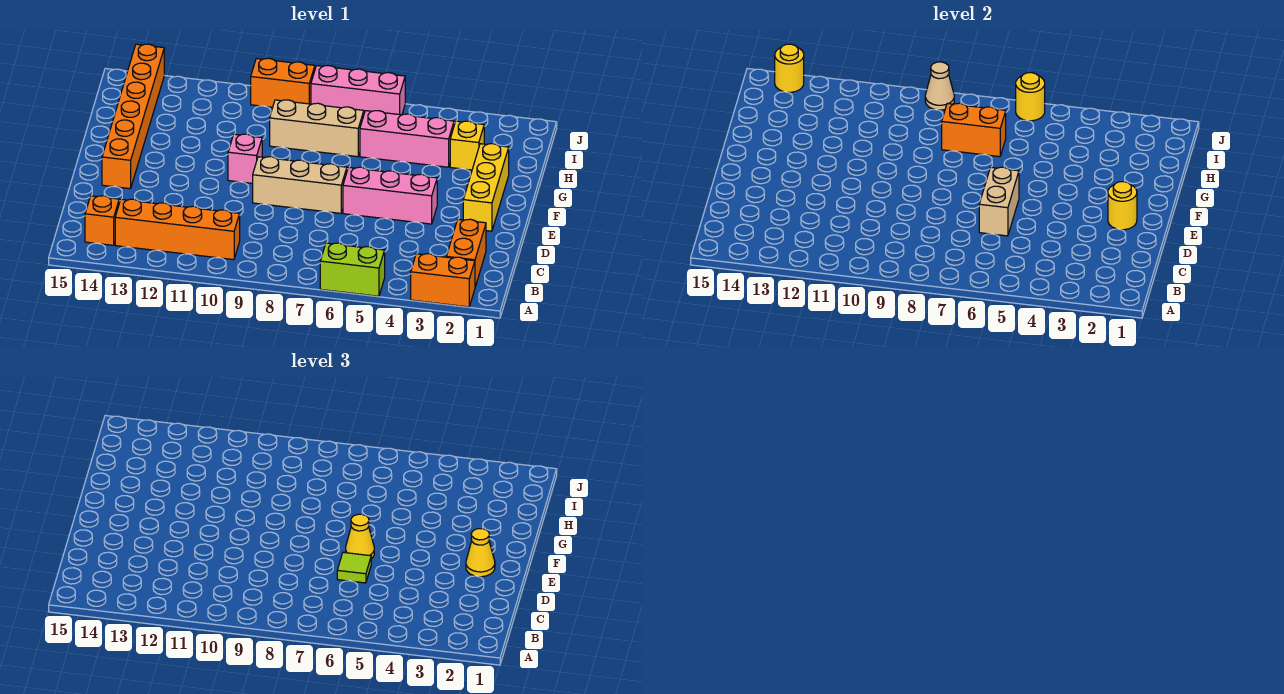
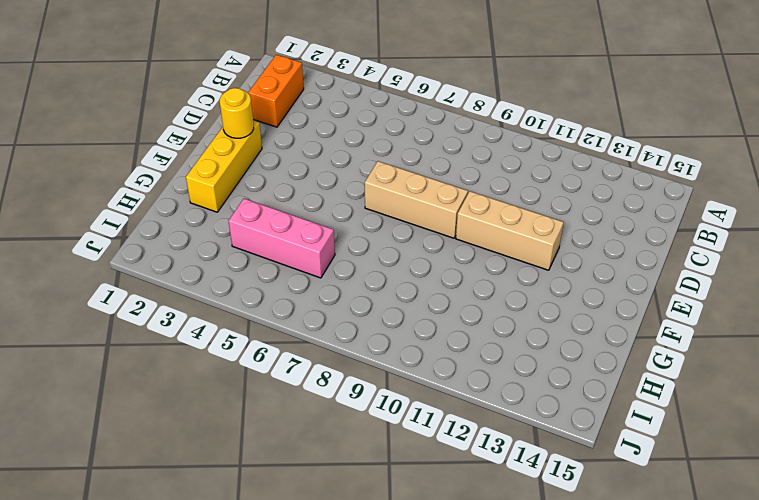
tan 1x3 brick [456,191,564,270] -> tan 1x3 brick moved to [270,100,364,157]
none -> orange 1x2 brick [411,254,475,307]
none -> lime 1x2 brick [320,243,385,296]
none -> orange 1x4 brick [115,199,240,260]

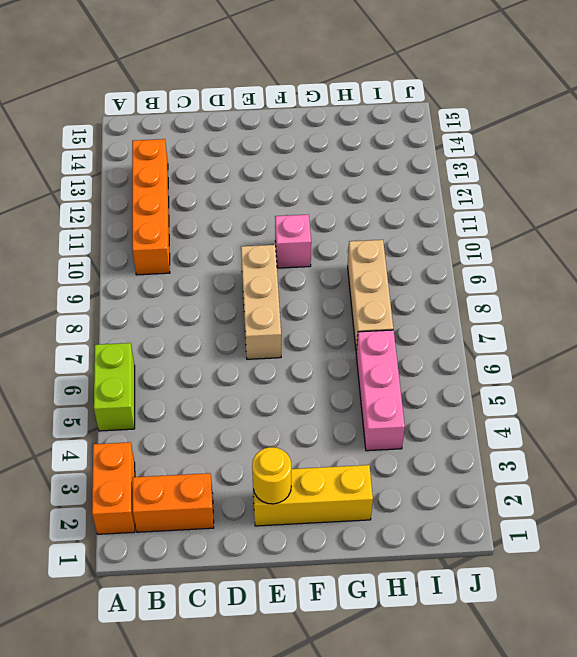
none -> orange 1x1 brick [85,196,119,245]
none -> pink 1x3 brick [343,167,437,224]
none -> orange 1x6 brick [102,44,164,189]

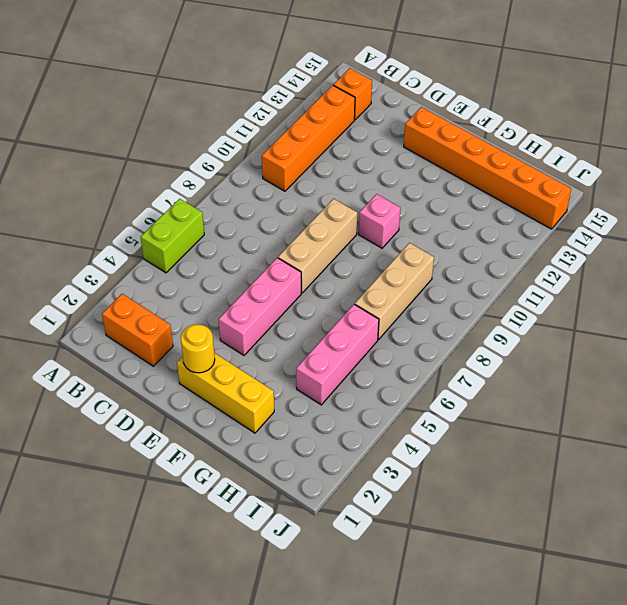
none -> orange 1x2 brick [411,254,475,307]
none -> yellow 1x1 brick [450,121,484,170]
none -> pink 1x3 brick [311,66,405,115]

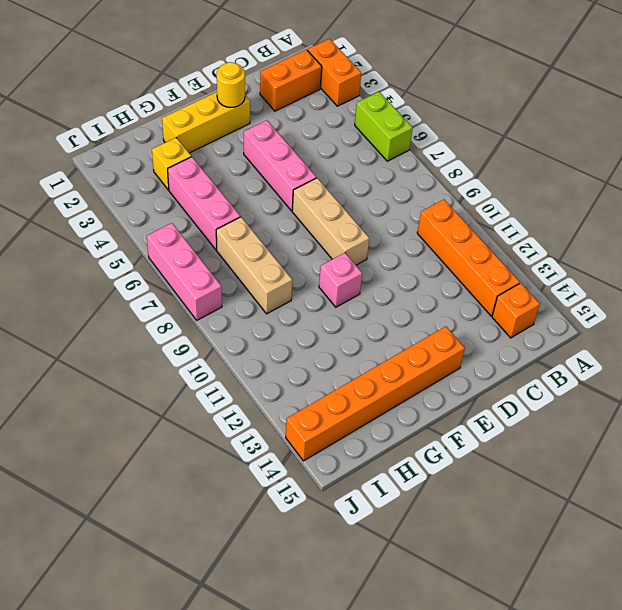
none -> orange 1x2 brick [251,58,315,107]
none -> tan 1x2 brick [979,167,1019,236]
none -> orange 1x2 brick [942,103,1006,157]

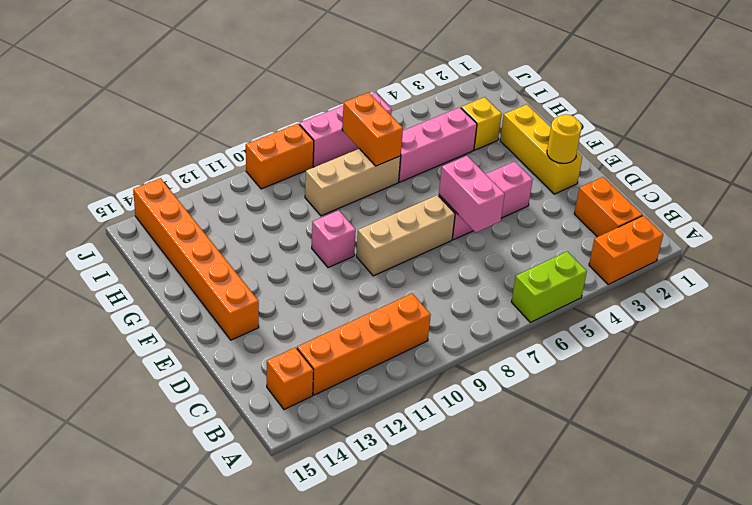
pink 1x2 brick [439,156,505,233] -> tan 1x2 brick [979,167,1019,236]
orange 1x2 brick [342,92,403,166] -> orange 1x2 brick turned to [942,103,1006,157]
none -> yellow 1x1 round brick [1016,73,1045,121]
none -> tan 1x1 cone [925,62,954,110]
none -> yellow 1x1 round brick [775,44,804,92]

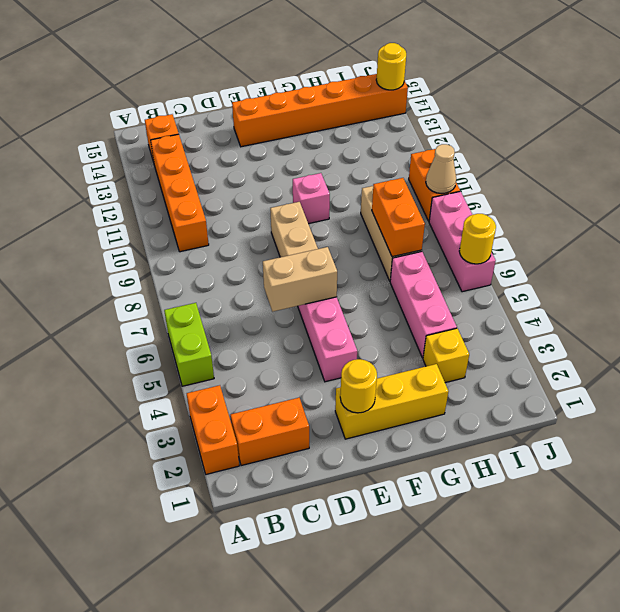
none -> lime 1x1 tile [337,552,371,583]
none -> yellow 1x1 cone [466,529,495,577]
none -> yellow 1x1 cone [346,514,374,559]

